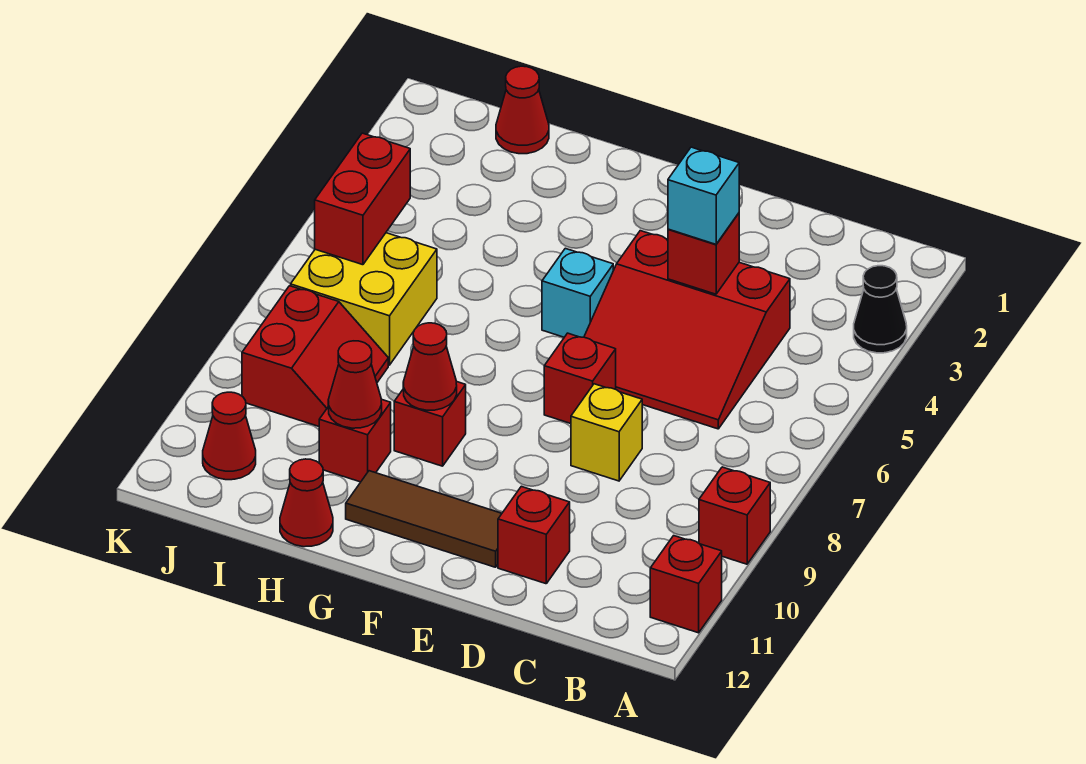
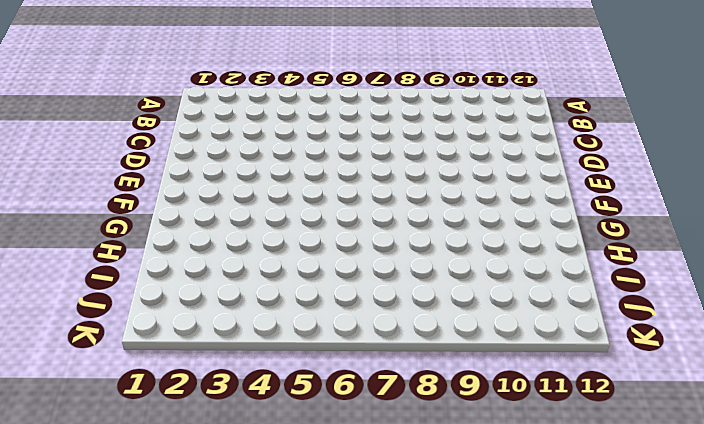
none -> black 1x1 cone [854,266,907,353]
none -> red 1x1 brick [699,467,770,564]
none -> red 1x1 brick [650,536,722,633]

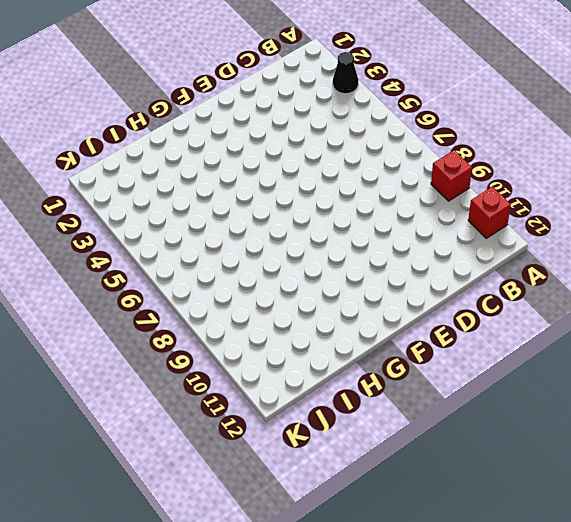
none -> red 3x3 slope [584,231,790,429]
none -> yellow 1x1 brick [571,384,642,481]
none -> red 1x1 brick [498,486,570,584]

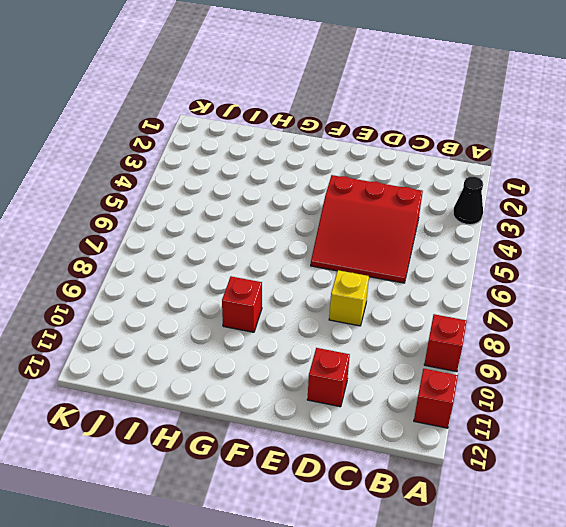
none -> red 1x1 brick [544,333,616,423]
none -> brown 1x3 tile [346,471,502,567]
none -> cyan 1x1 brick [542,248,613,337]

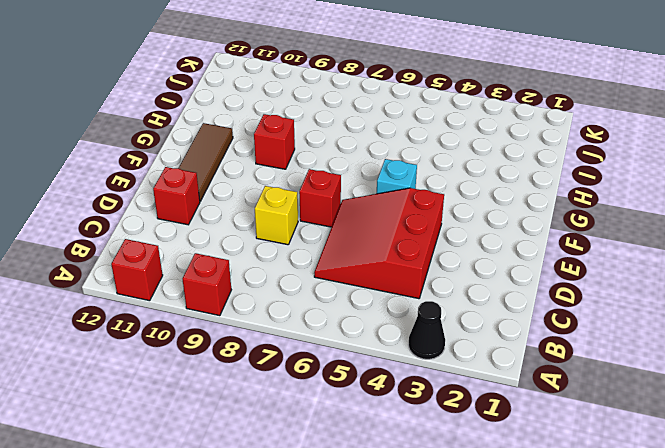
none -> red 1x1 brick [319,399,391,482]
none -> red 1x1 cone [280,459,333,547]
none -> red 1x1 cone [496,66,549,154]

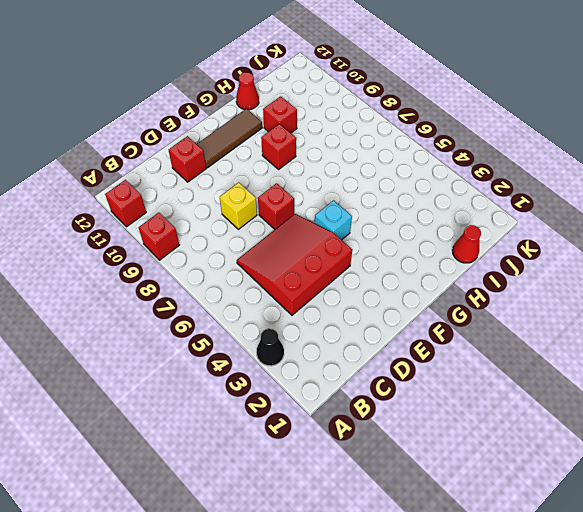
none -> yellow 2x2 brick [291,233,437,365]
none -> red 2x2 slope [242,286,388,426]
none -> red 1x1 cone [203,392,256,480]

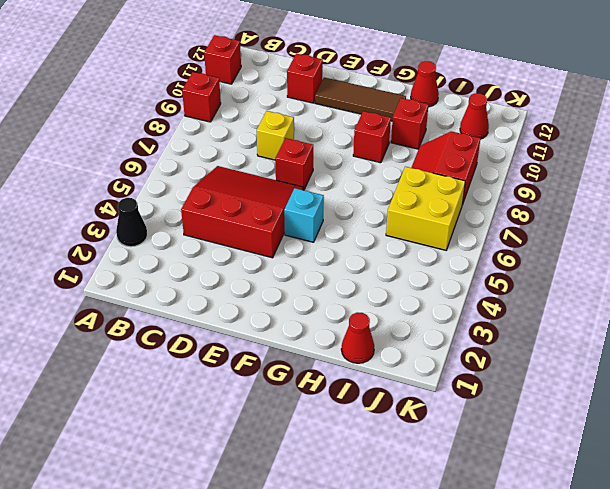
none -> red 1x1 brick [668,213,739,294]
none -> red 1x1 cone [403,323,457,410]
none -> red 1x1 cone [328,341,382,428]

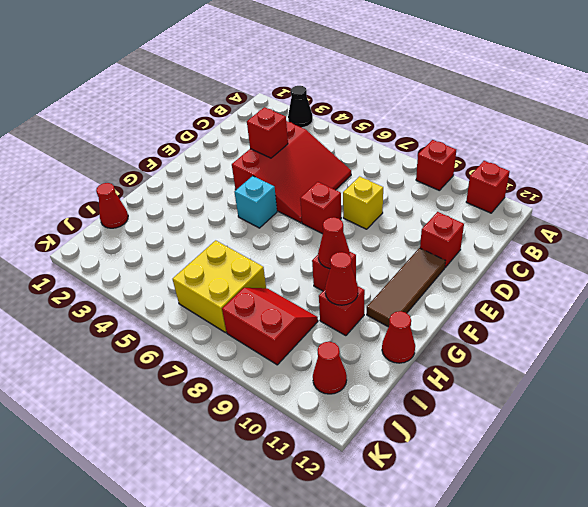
none -> red 1x2 brick [315,133,410,265]
none -> cyan 1x1 brick [668,147,739,244]

